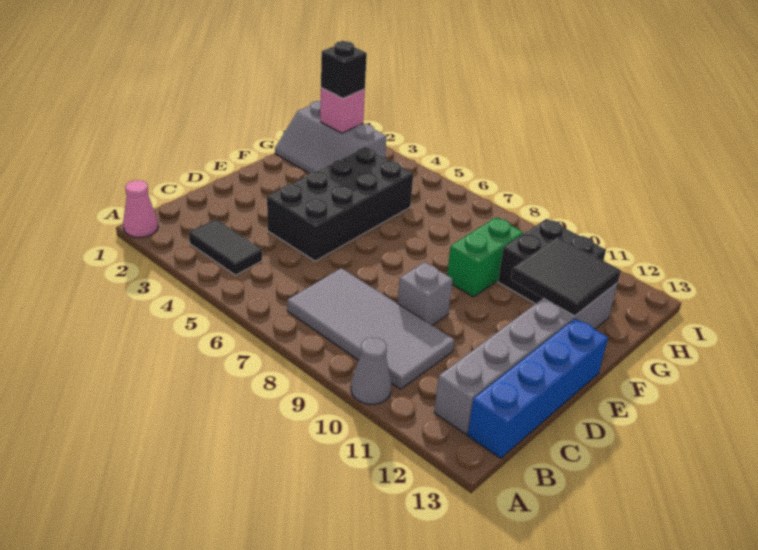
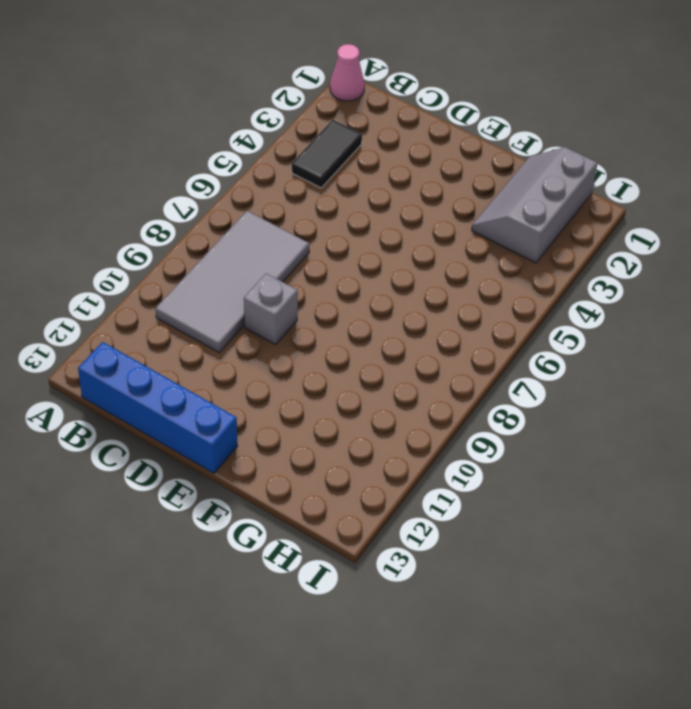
none -> grey 1x1 cone [351,338,391,404]
none -> grey 1x6 brick [434,283,618,434]
none -> black 2x4 brick [267,148,413,261]

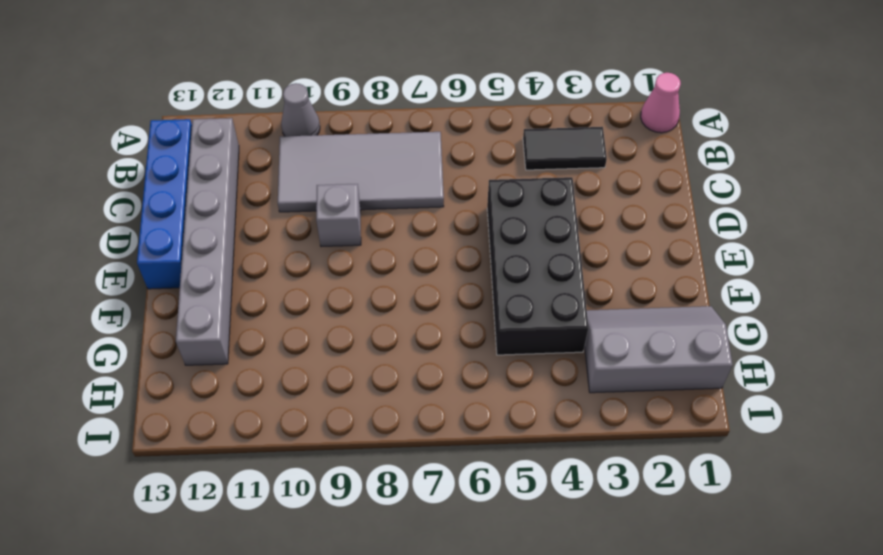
none -> green 1x2 brick [447,218,523,297]
none -> black 2x2 brick [498,219,606,304]
none -> black 2x2 tile [511,237,621,316]

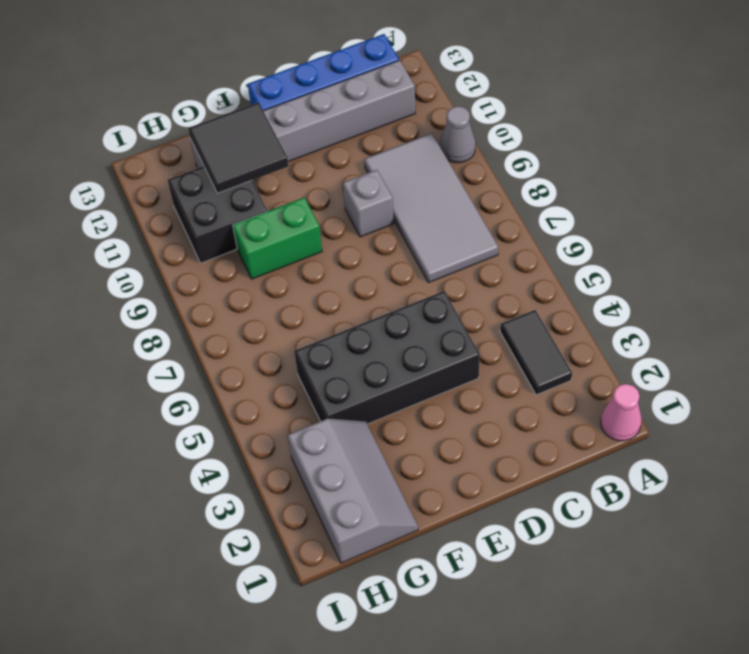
none -> pink 1x1 brick [320,88,365,133]
none -> black 1x1 brick [321,41,367,98]

